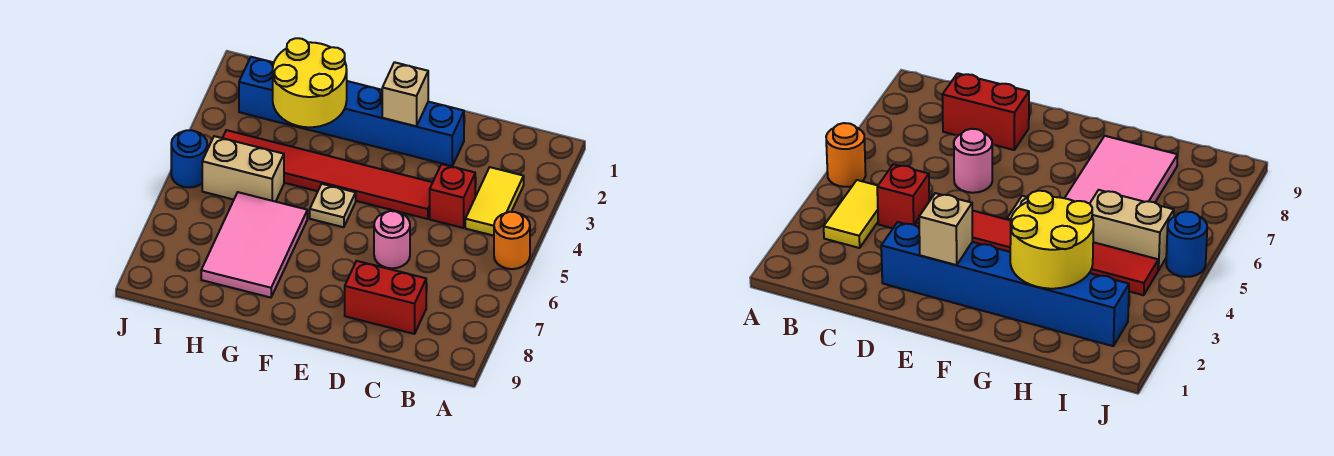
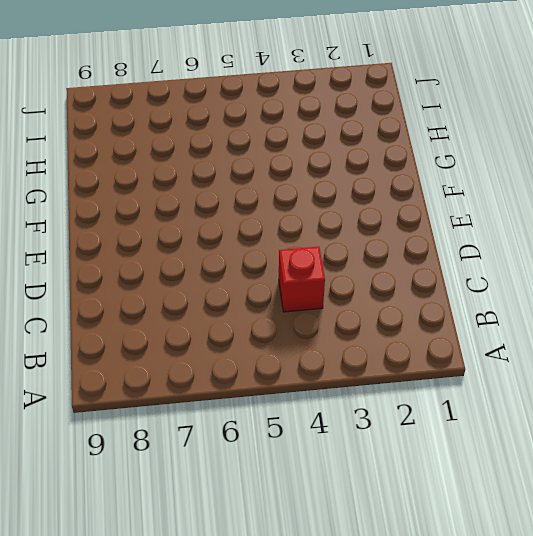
none -> orange 1x1 round brick [494,212,530,269]
none -> yellow 1x2 tile [465,167,524,236]
none -> red 1x2 brick [345,261,426,334]

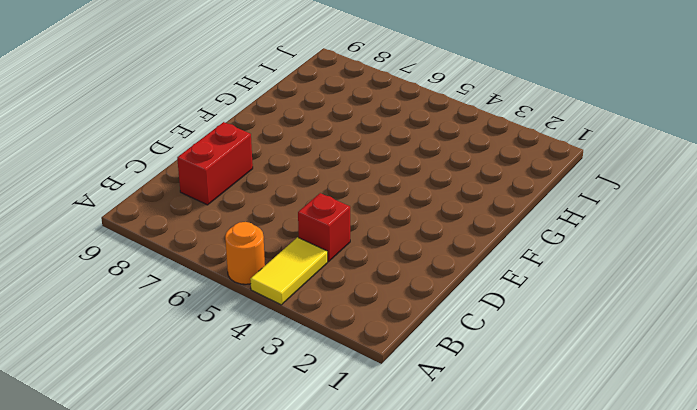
yellow 1x2 tile [250,237,328,305] -> yellow 1x2 tile turned to [465,167,524,236]
none -> blue 1x6 brick [239,57,464,166]
none -> red 1x6 tile [223,130,433,219]
none -> pink 1x1 round brick [374,211,410,268]

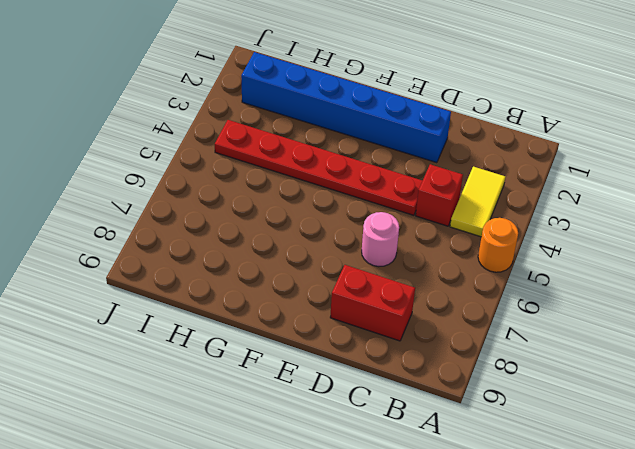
red 1x6 plate [215,120,423,215] -> red 1x6 tile [223,130,433,219]
none -> tan 1x1 plate [310,184,356,227]
none -> pink 2x3 tile [201,192,307,298]
none -> tan 1x2 brick [202,136,284,202]

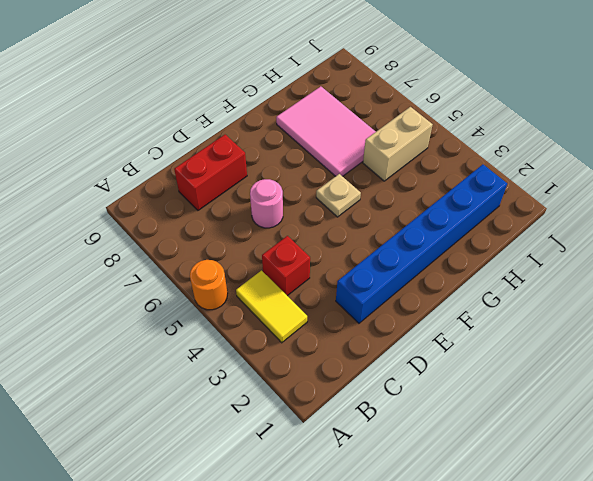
none -> red 1x6 tile [223,130,433,219]
none -> blue 1x1 round brick [171,130,207,188]
none -> tan 1x1 brick [382,62,428,126]

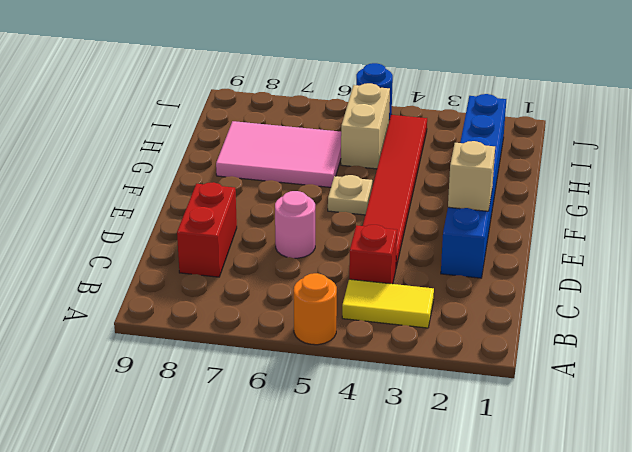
none -> yellow 2x2 round brick [273,38,347,127]

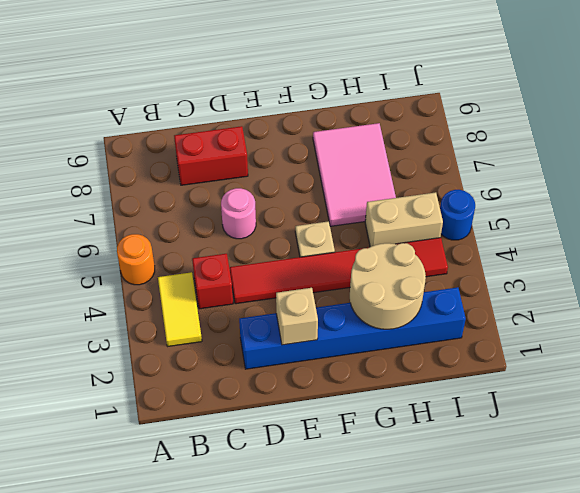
tan 2x2 round brick [350,243,426,329] -> yellow 2x2 round brick [273,38,347,127]

